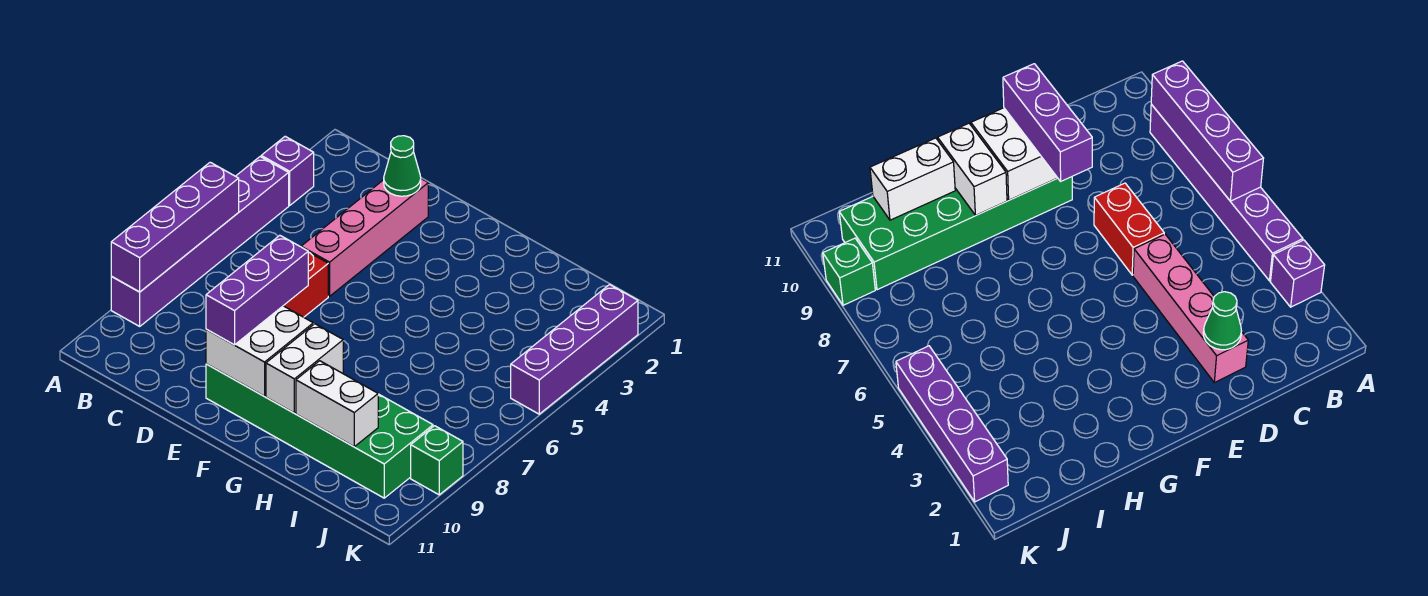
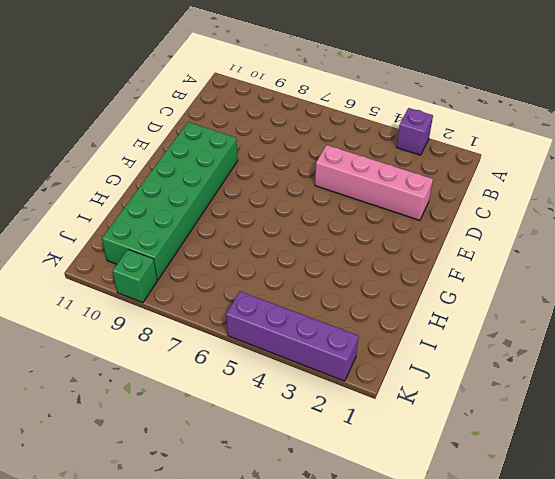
none -> purple 1x6 brick [111,157,289,326]
none -> red 1x2 brick [284,252,328,317]
none -> purple 1x4 brick [111,162,239,292]

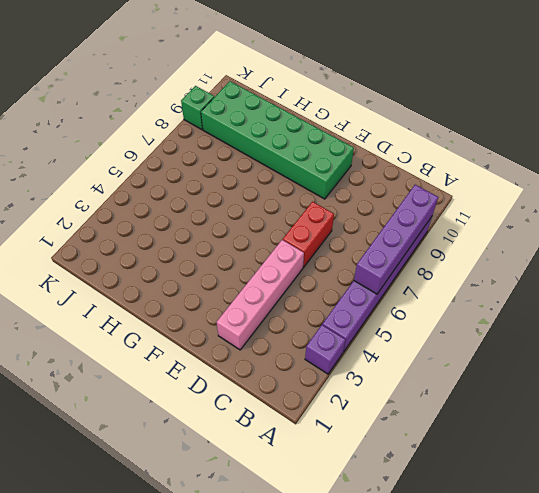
none -> purple 1x4 brick [511,285,638,414]
none -> green 1x1 cone [384,136,421,196]
none -> white 2x2 brick [206,306,313,396]

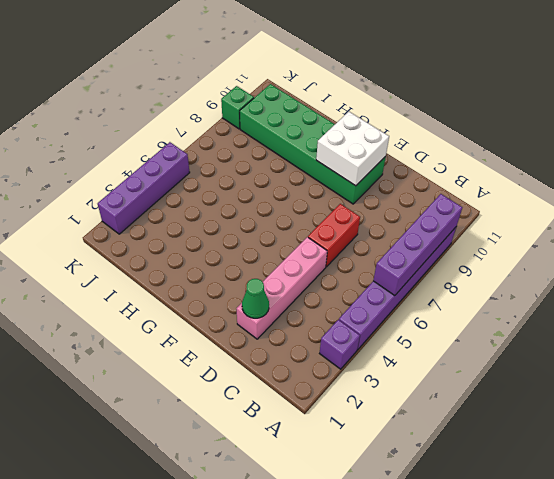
none -> white 1x2 brick [266,324,343,413]
none -> white 1x2 brick [296,361,378,447]
none -> purple 1x3 brick [206,235,308,345]

